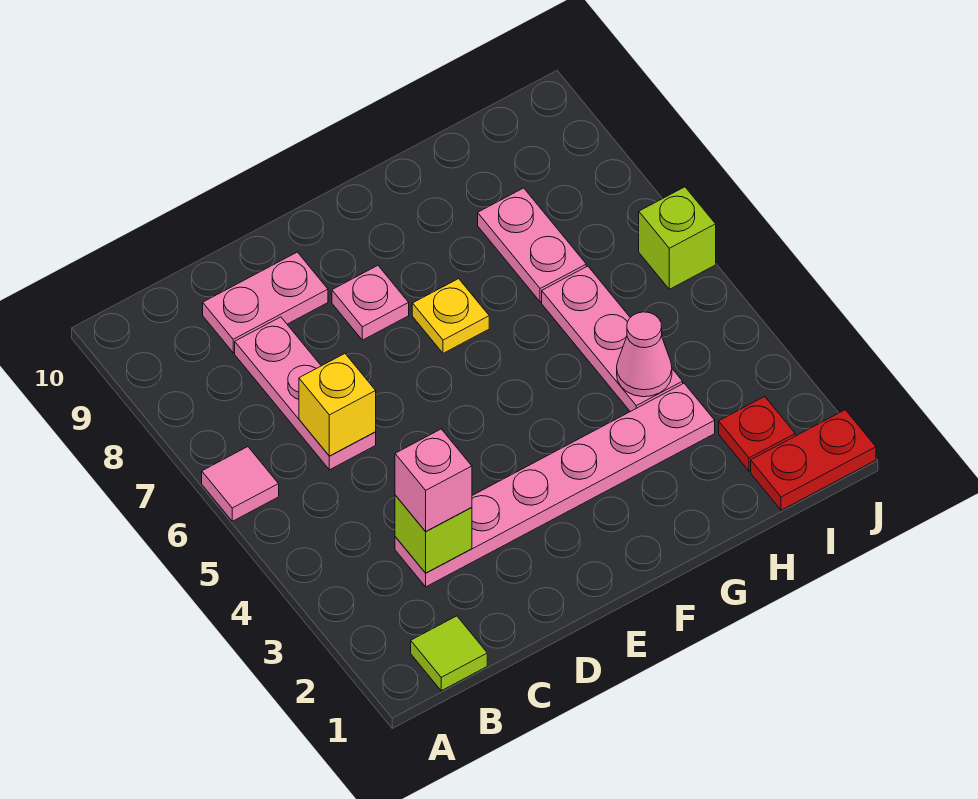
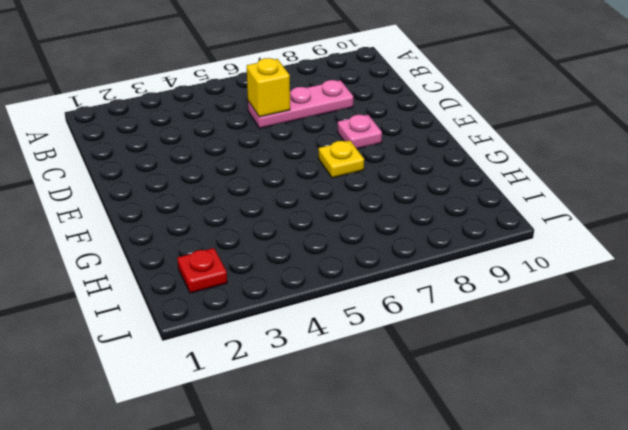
none -> pink 1x1 tile [202,447,279,521]
none -> lime 1x1 tile [411,616,487,691]
none -> pink 1x6 plate [395,383,715,587]

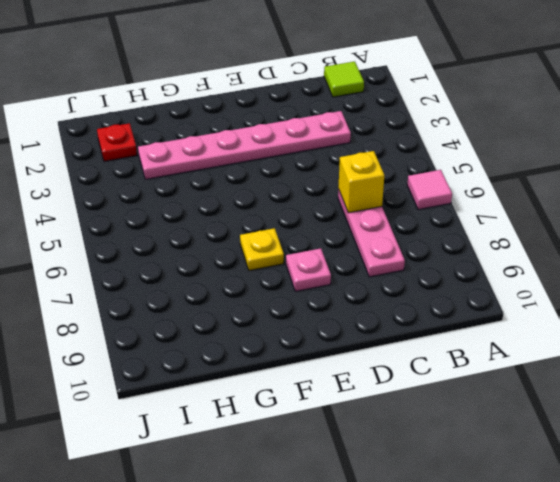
none -> pink 1x2 plate [203,252,328,353]
none -> pink 1x3 plate [542,266,683,412]
none -> pink 1x2 plate [478,188,586,302]

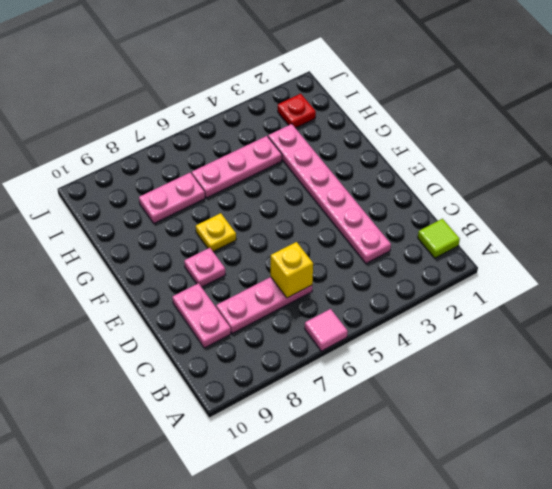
none -> red 1x2 plate [751,410,876,510]
none -> lime 1x1 brick [639,187,716,289]
none -> lime 1x1 brick [395,495,472,573]

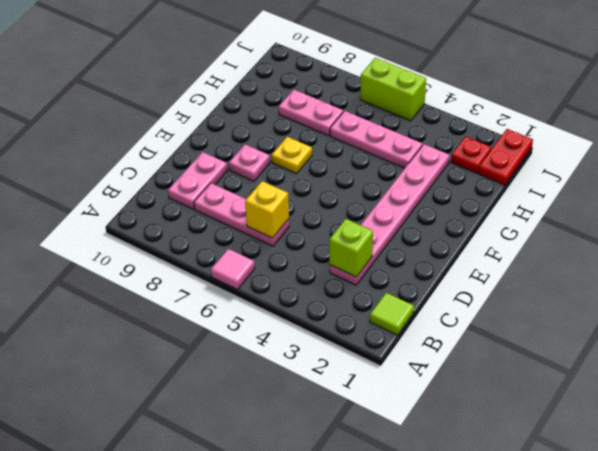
lime 1x2 brick [360,58,426,121] -> lime 1x1 brick [639,187,716,289]
none -> pink 1x1 cone [617,312,672,397]
none -> pink 1x1 brick [395,429,472,531]

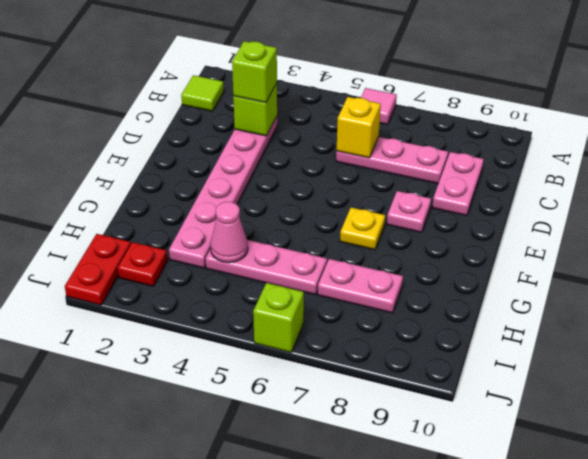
lime 1x1 brick [232,41,277,103] -> pink 1x1 brick [395,429,472,531]

